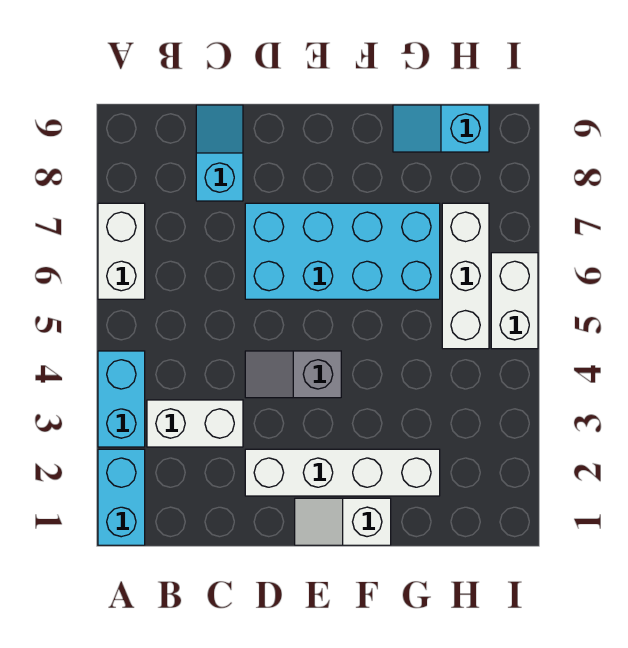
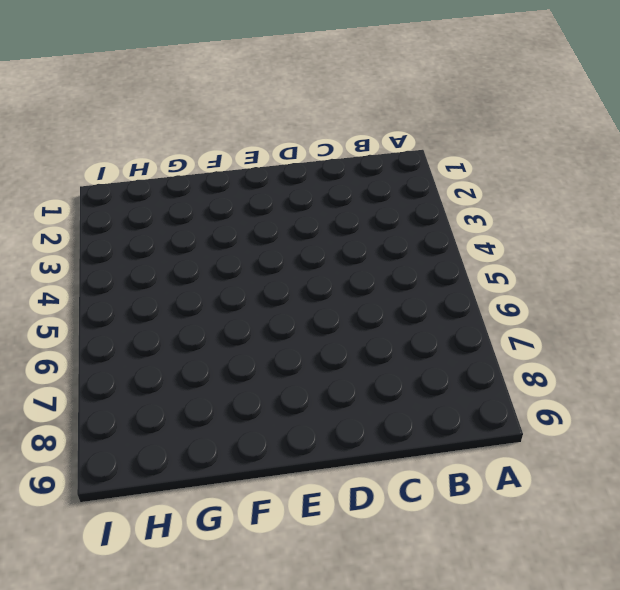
none -> cyan 1x2 brick [98,449,145,545]
none -> cyan 1x2 brick [98,351,145,447]
none -> white 1x2 brick [98,203,145,299]

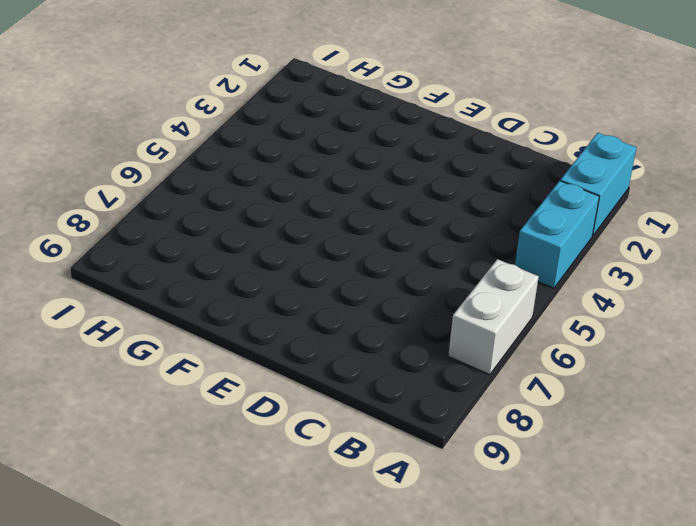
none -> white 1x2 brick [147,400,243,447]
none -> cyan 1x2 slope [196,105,243,201]
none -> white 1x4 brick [245,449,440,496]

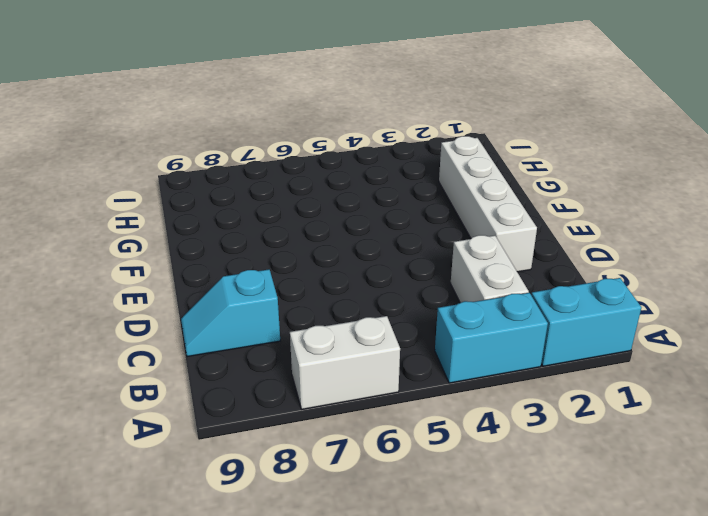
none -> grey 1x2 slope [245,351,341,398]
none -> cyan 2x4 brick [245,203,440,299]
none -> white 1x2 slope [295,498,391,545]

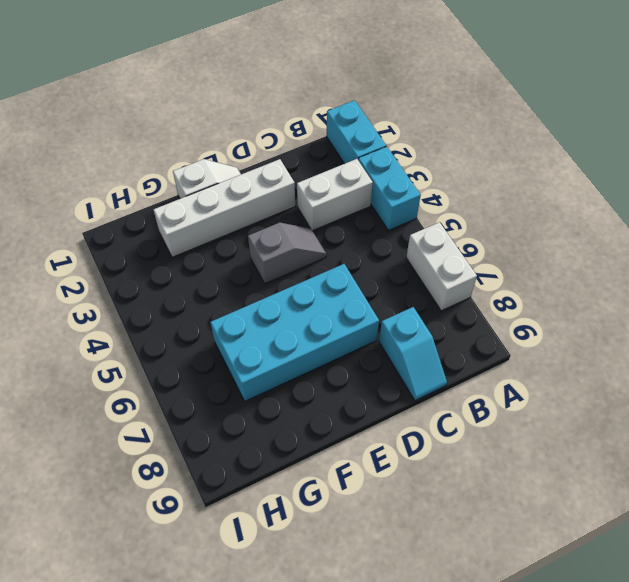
none -> cyan 1x2 slope [393,105,489,152]
none -> white 1x3 brick [442,203,489,349]
none -> white 1x2 brick [491,253,538,349]

